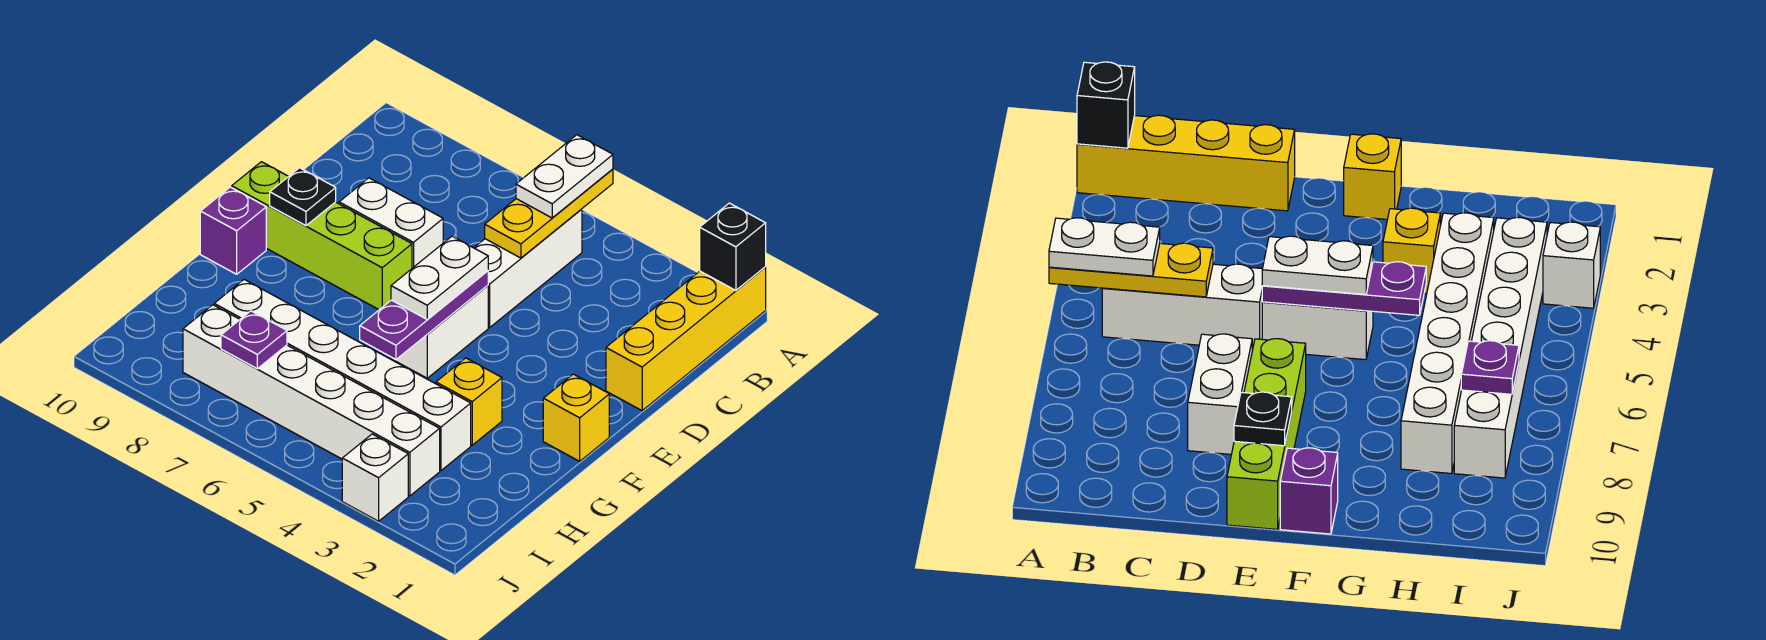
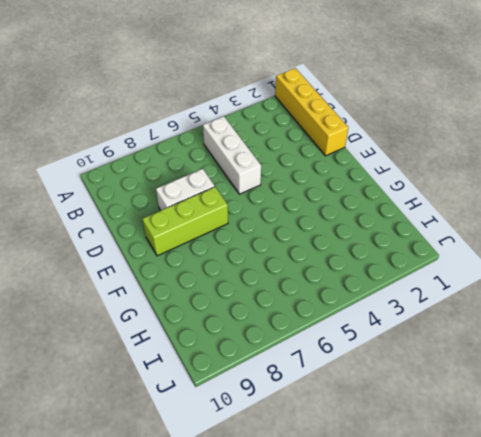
lime 1x3 brick [143,187,228,256] -> lime 1x4 brick [232,162,412,310]
none -> white 1x2 brick [391,285,488,378]
none -> yellow 1x1 brick [543,374,609,461]
none -> purple 1x1 brick [200,187,266,274]

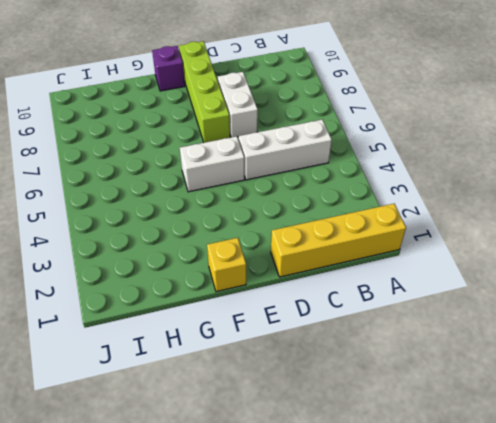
none -> yellow 1x1 brick [436,358,502,445]
none -> white 1x6 brick [214,280,471,470]
none -> white 1x6 brick [183,305,440,496]

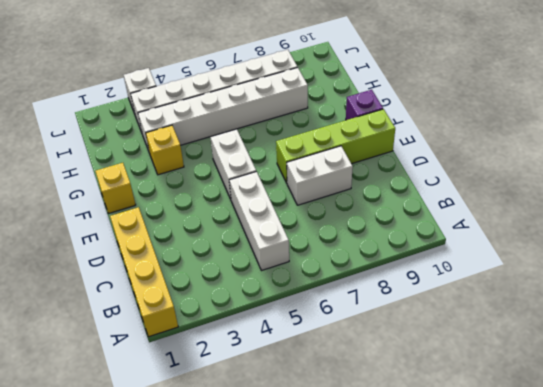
none -> black 1x1 brick [700,203,766,290]
none -> yellow 1x3 plate [485,169,613,258]
none -> purple 1x3 plate [360,271,488,359]

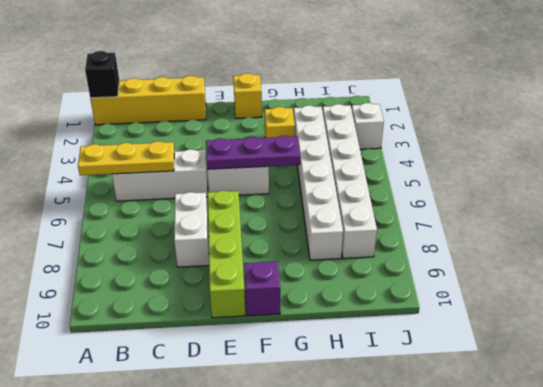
none -> black 1x1 plate [270,168,336,226]
none -> purple 1x1 plate [221,311,287,369]
none -> white 1x2 plate [516,135,613,218]

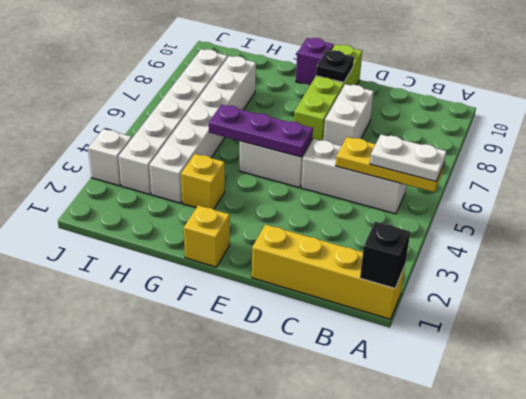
none -> purple 1x1 plate [221,311,287,369]
none -> white 1x2 plate [391,236,488,320]

